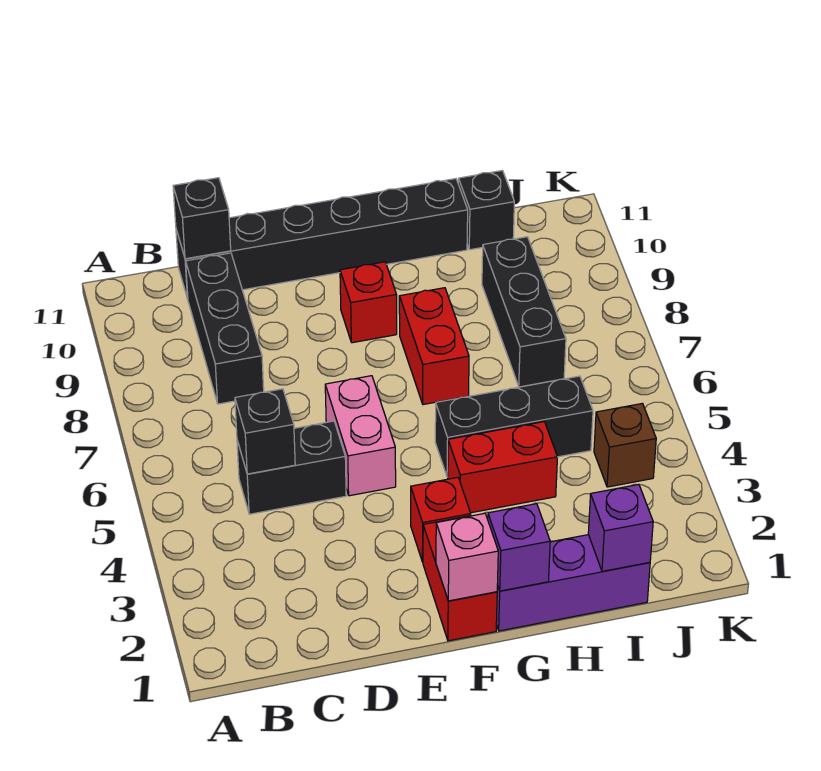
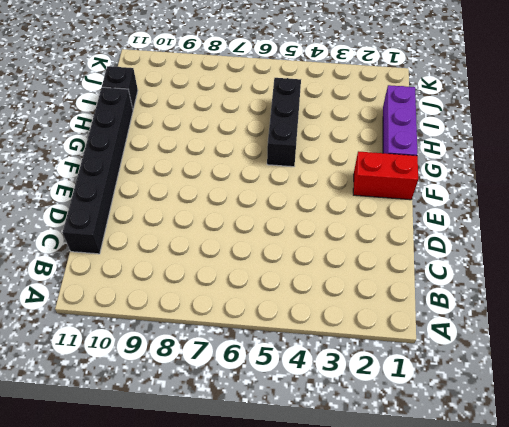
none -> black 1x2 brick [237,421,346,514]
none -> black 1x3 brick [186,253,264,404]
none -> pink 1x2 brick [325,376,396,496]

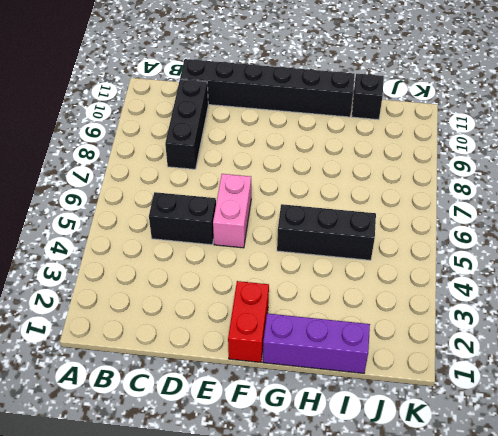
none -> red 1x1 brick [411,477,471,562]
none -> red 1x1 brick [340,262,397,343]
none -> red 1x2 brick [448,422,557,513]

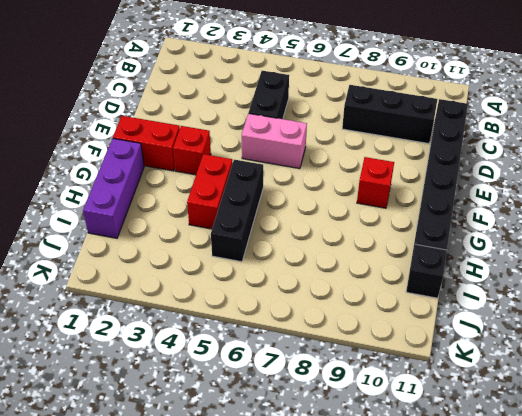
none -> red 1x2 brick [399,288,469,405]
none -> black 1x3 brick [482,237,566,387]
none -> brown 1x1 brick [594,403,656,487]

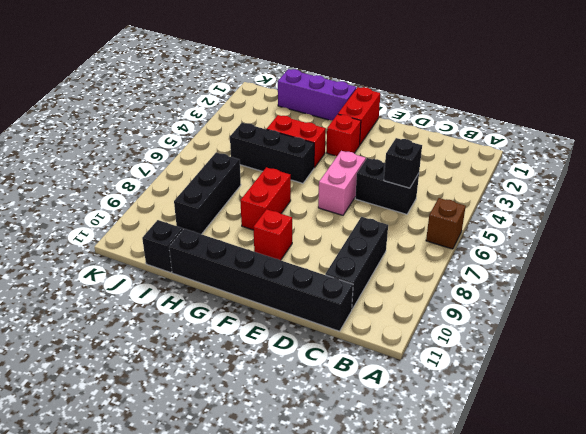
brown 1x1 brick [426,198,466,249] -> brown 1x1 brick moved to [594,403,656,487]
none -> black 1x1 brick [173,178,231,259]
none -> pink 1x1 brick [436,513,498,601]
none -> purple 1x1 brick [488,504,550,591]

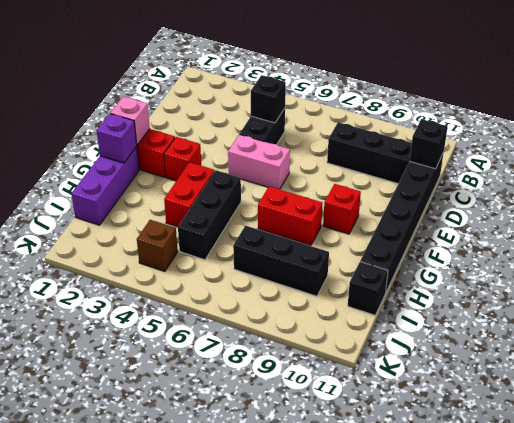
none -> purple 1x1 brick [588,484,653,571]

